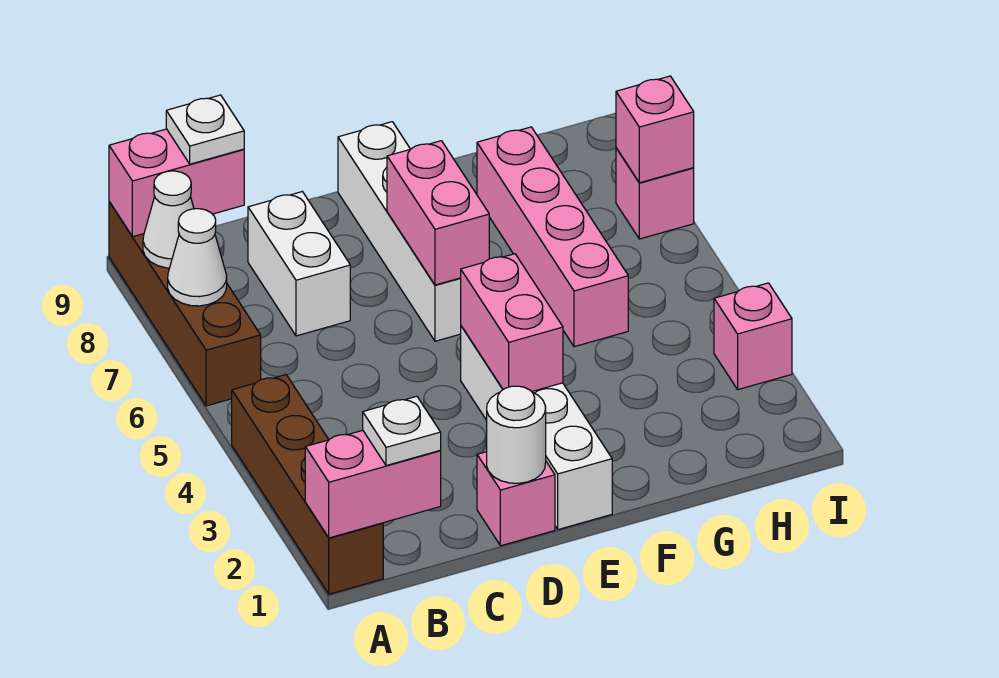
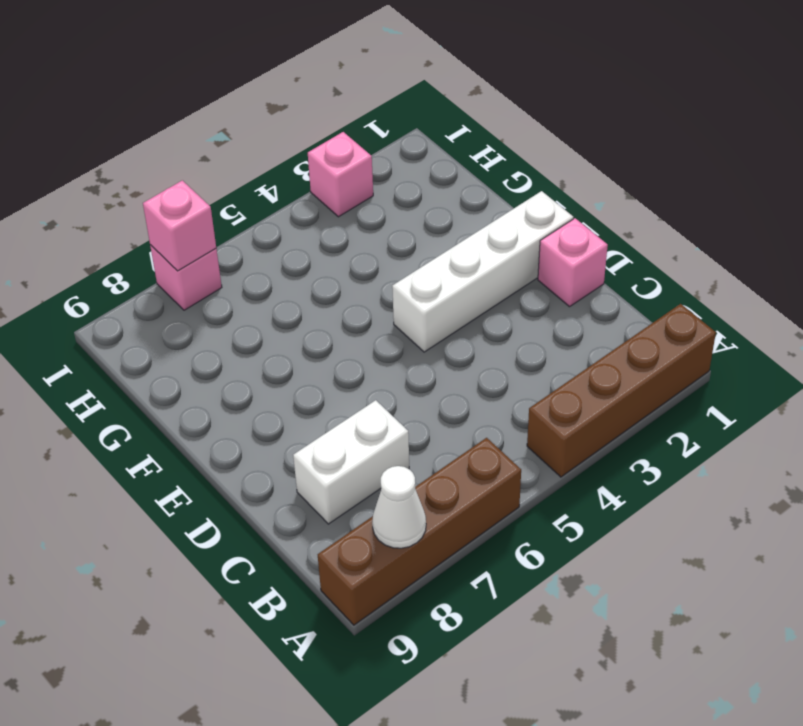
none -> white 1x4 brick [338,122,461,341]
none -> pink 1x4 brick [477,127,628,347]
none -> pink 1x2 brick [305,430,441,538]

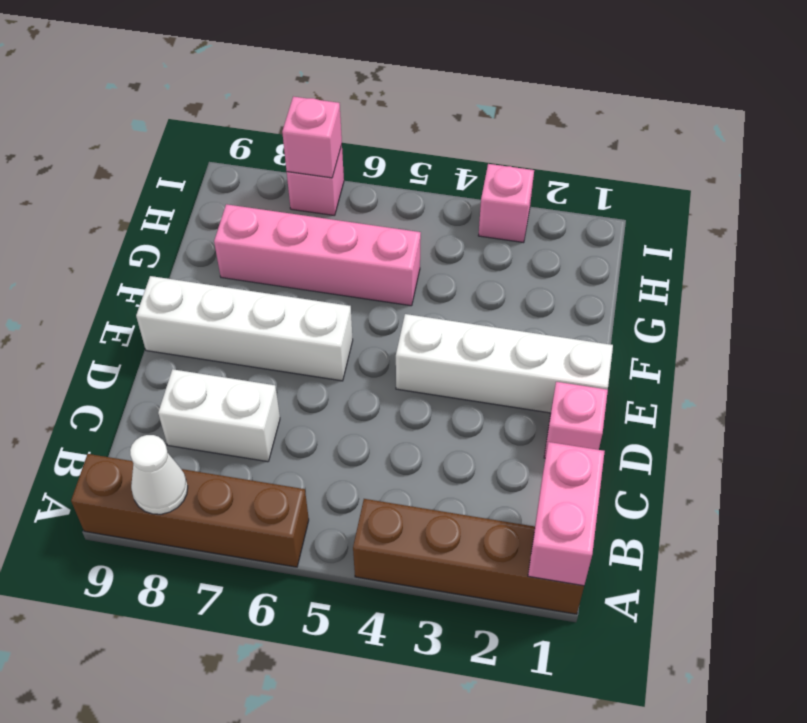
none -> white 1x1 cone [168,209,227,306]
none -> pink 1x2 brick [109,129,244,237]
none -> white 1x1 round brick [487,386,546,483]

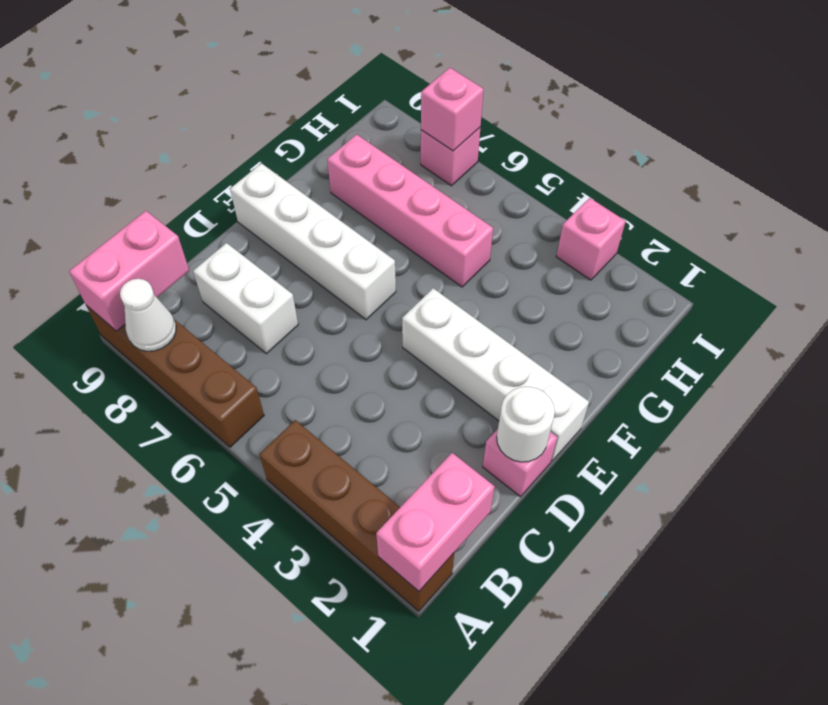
none -> white 1x1 cone [168,209,227,306]
none -> pink 1x2 brick [461,254,563,392]
none -> pink 1x2 brick [387,141,489,285]

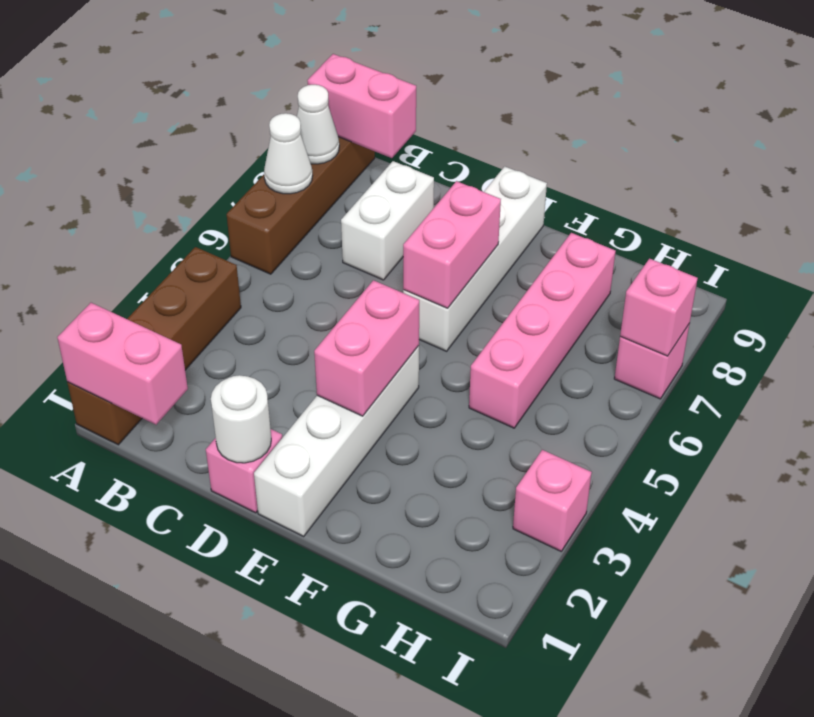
none -> white 1x1 plate [363,396,441,466]
none -> white 1x1 plate [166,95,244,164]

